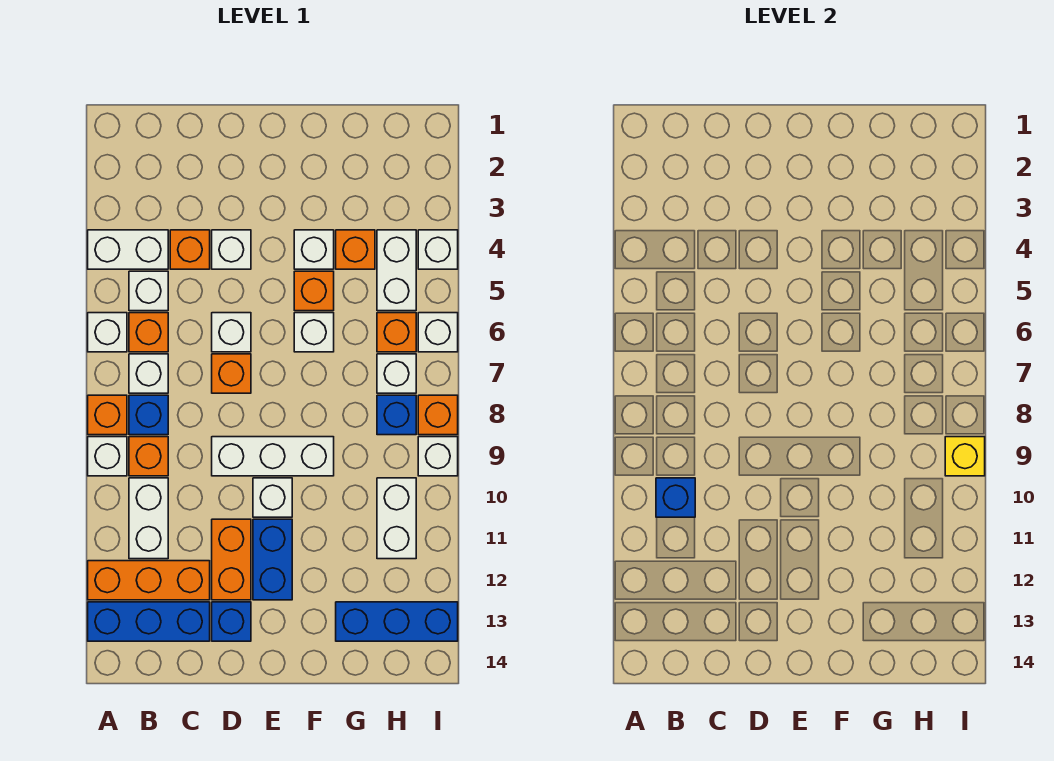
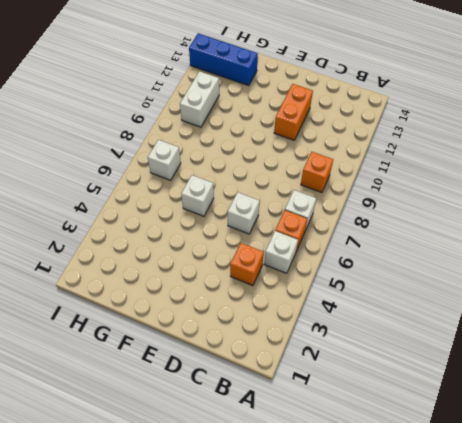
none -> white 1x2 brick [88,230,168,269]
none -> white 1x1 brick [88,313,127,352]
none -> orange 1x1 brick [88,395,127,435]
none -> white 1x1 brick [88,437,127,476]

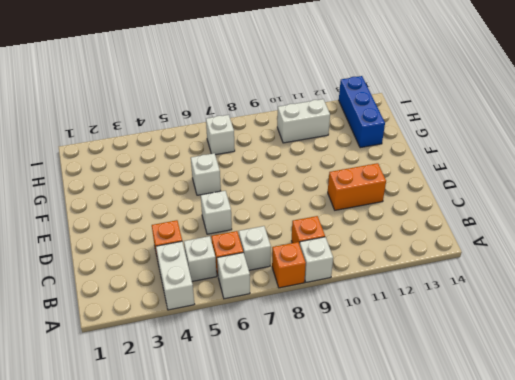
none -> orange 1x3 brick [88,561,210,600]
none -> blue 1x3 brick [88,602,210,641]
none -> blue 1x1 brick [129,395,168,435]
none -> white 1x2 brick [129,478,168,559]

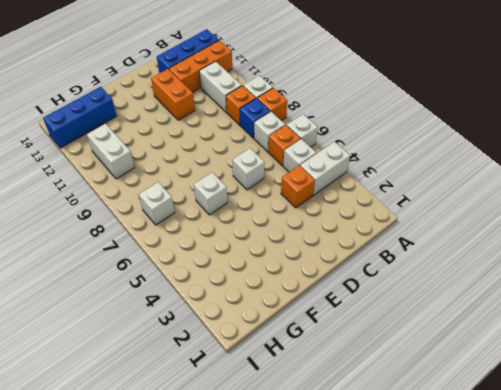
none -> white 1x1 brick [212,230,251,269]
none -> orange 1x1 brick [212,354,251,393]
none -> white 1x3 brick [212,437,334,476]
none -> blue 1x1 brick [212,602,251,641]

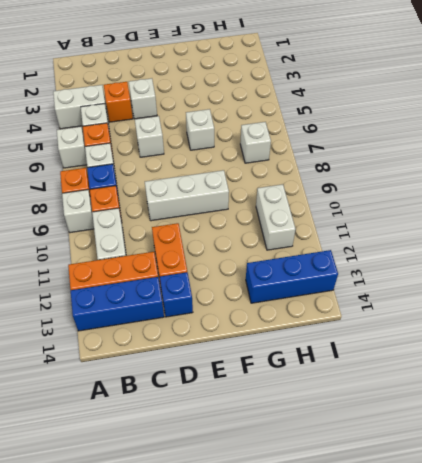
none -> orange 1x1 brick [212,354,251,393]
none -> white 1x1 brick [253,478,292,517]
none -> blue 1x2 brick [253,519,292,600]
none -> white 1x1 brick [294,230,334,269]

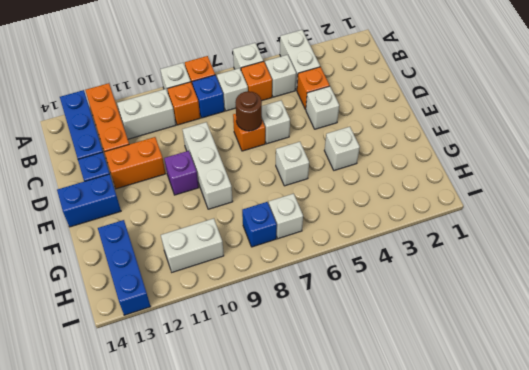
brown 1x1 round brick [235,91,262,131] -> none
purple 1x1 brick [164,151,199,195] -> white 1x1 brick [253,478,292,517]
blue 1x2 brick [57,174,121,227] -> blue 1x2 brick moved to [253,519,292,600]
none -> orange 1x1 brick [294,271,334,311]
none -> orange 1x1 brick [336,230,375,269]
none -> white 1x2 brick [377,230,416,311]
none -> orange 1x1 brick [377,313,416,352]

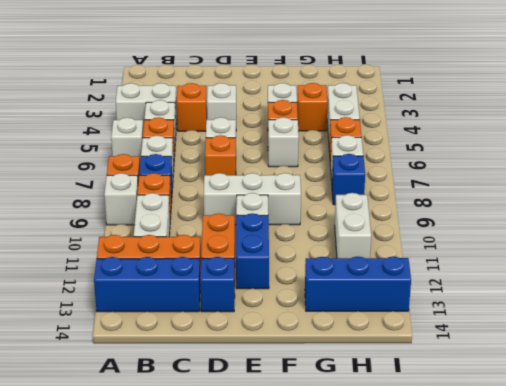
none -> white 1x1 brick [418,230,458,269]
none -> white 1x1 brick [418,313,458,352]
none -> orange 1x1 brick [418,395,458,435]
none -> white 1x1 brick [418,437,458,476]

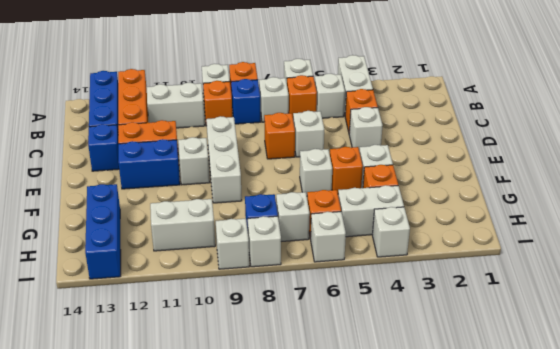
white 1x1 brick [248,216,281,267] -> orange 1x1 brick [418,395,458,435]
none -> blue 1x1 brick [656,478,695,517]
none -> yellow 1x1 brick [945,437,985,476]

